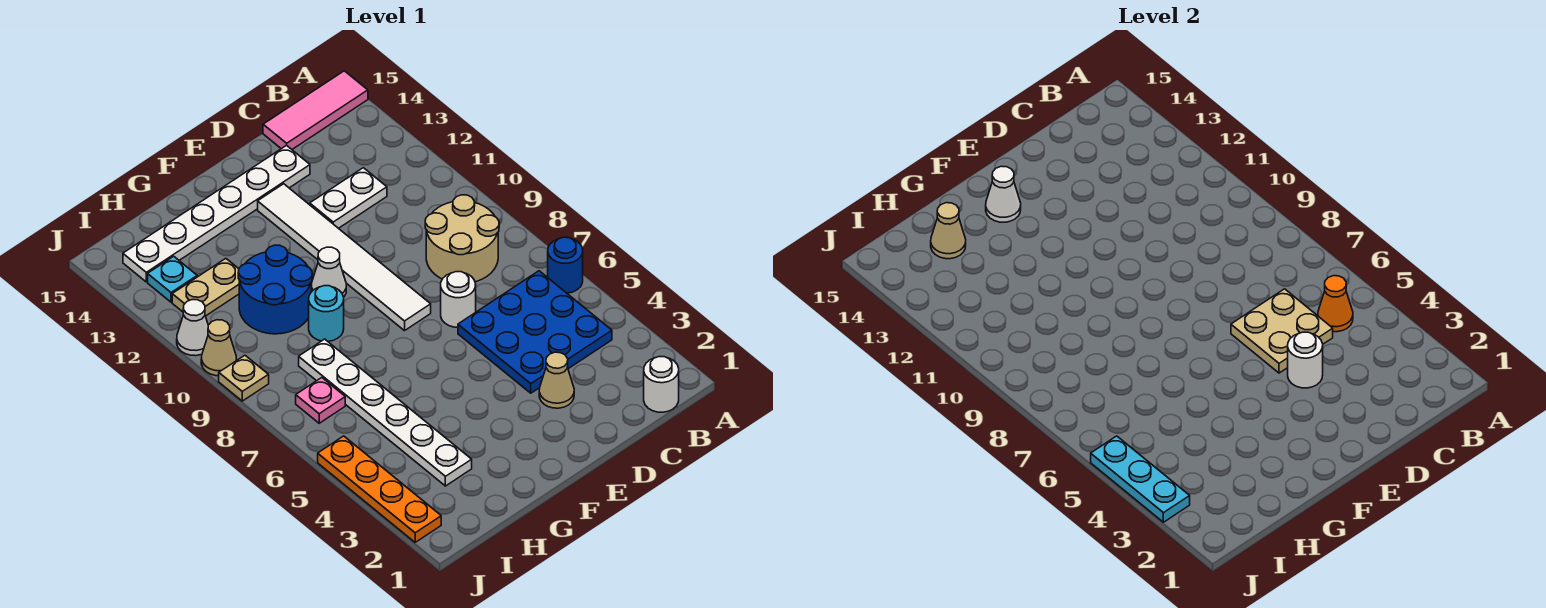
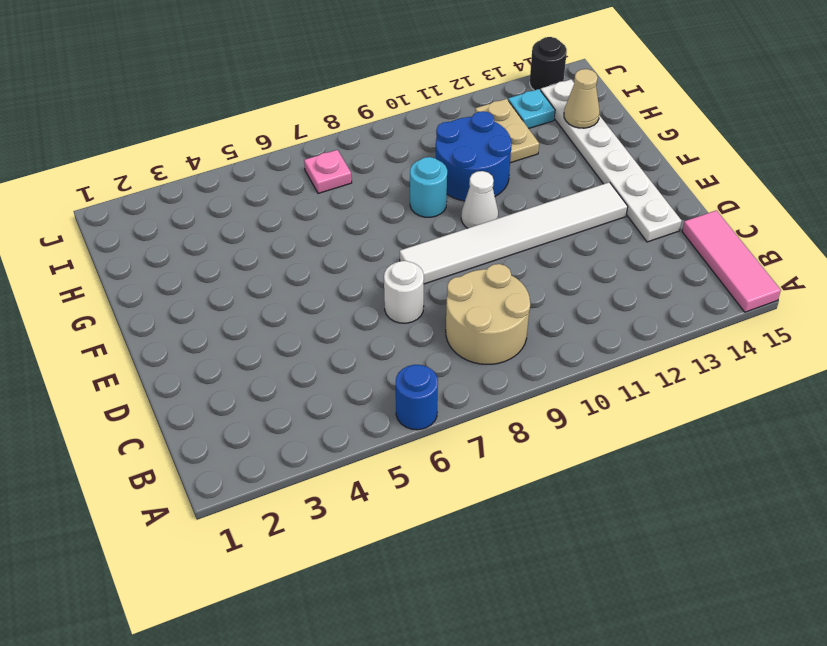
black 1x1 round brick [530,37,567,90] -> none
none -> white 1x1 round brick [644,357,679,412]
none -> blue 3x3 plate [458,271,612,393]
none -> white 1x2 plate [310,168,387,228]

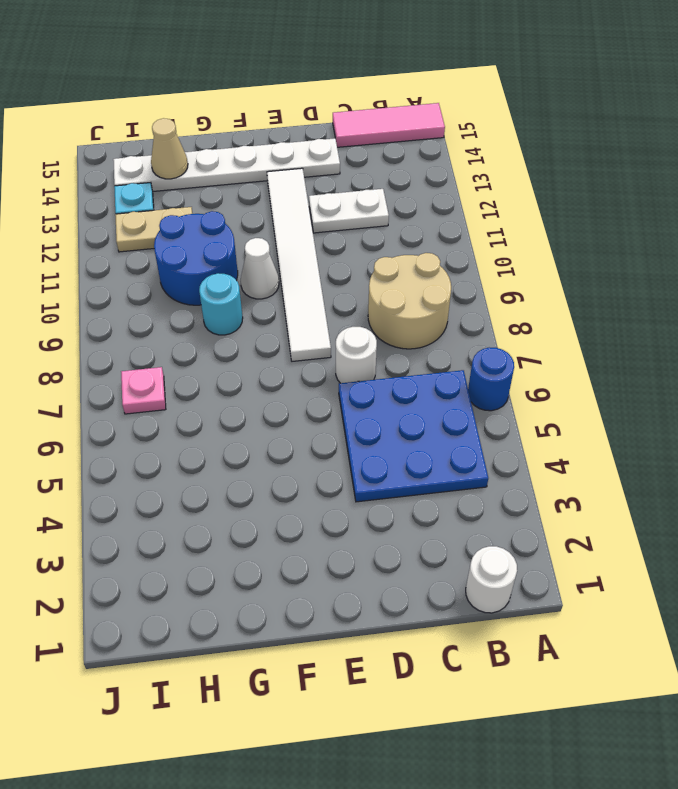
none -> tan 1x1 cone [539,352,574,408]
none -> white 1x6 plate [299,339,472,486]
none -> orange 1x4 plate [318,436,441,542]

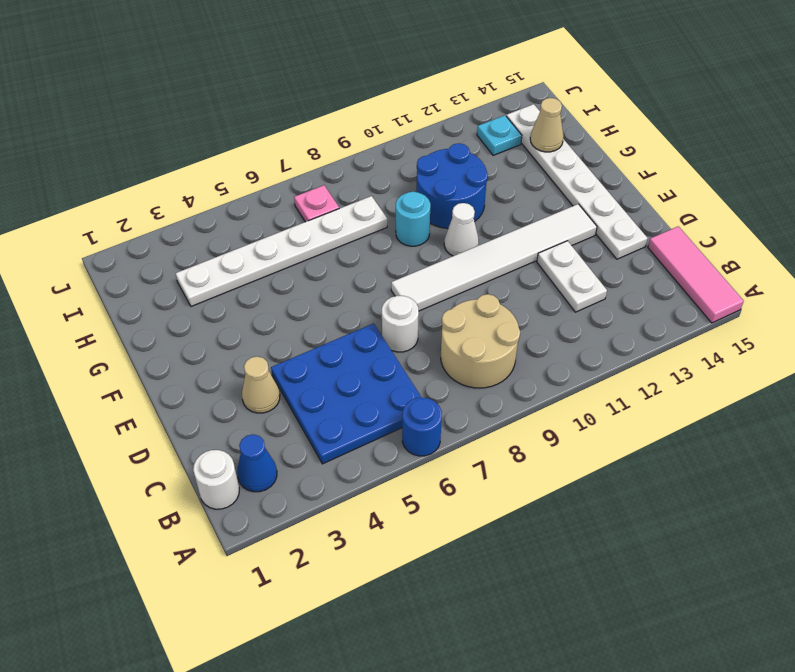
blue 1x1 cone [237,434,277,492] -> none
none -> tan 1x2 plate [172,259,239,316]
none -> orange 1x4 plate [318,436,441,542]
none -> tan 1x1 plate [219,355,269,401]

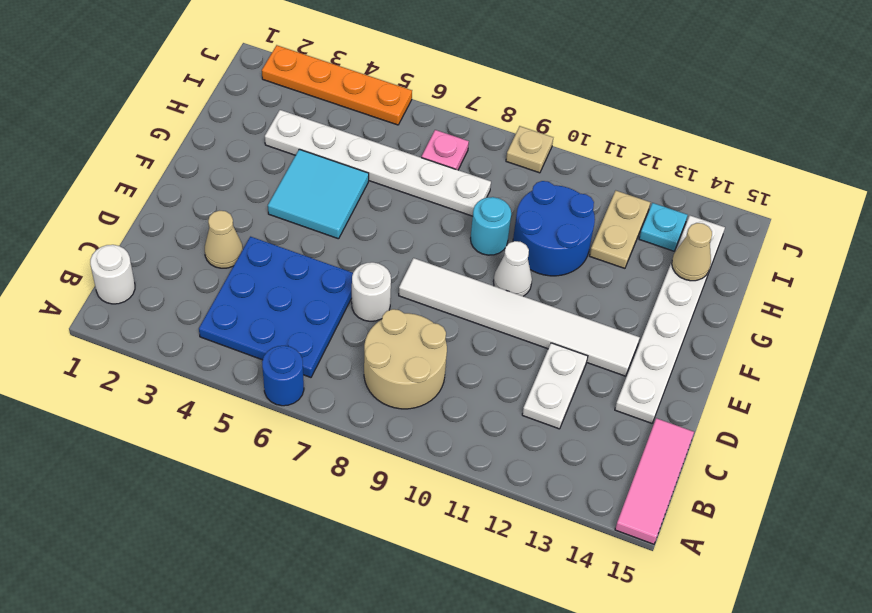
cyan 2x2 tile [268,149,369,239] -> none
none -> tan 1x1 cone [201,320,236,376]
none -> white 1x1 cone [177,300,208,356]
none -> orange 1x1 cone [1318,276,1353,332]

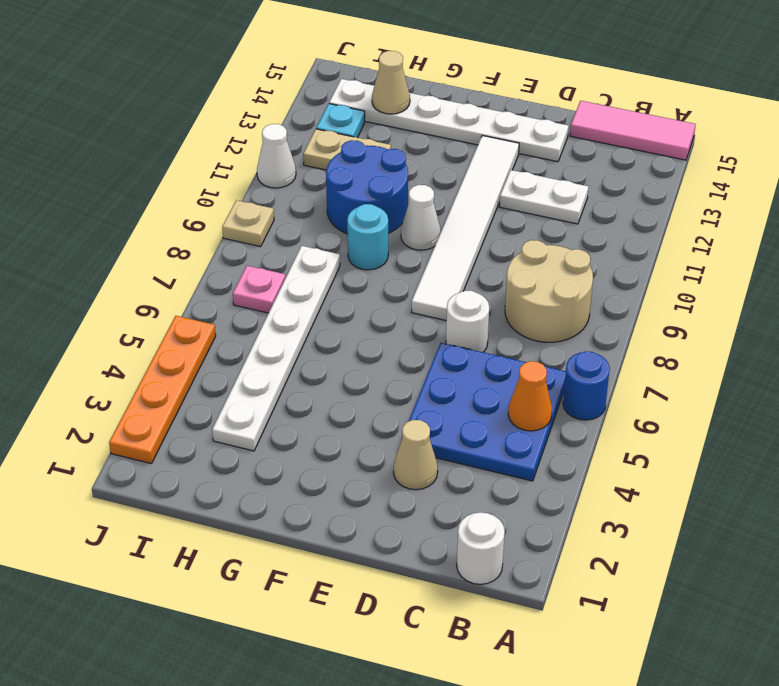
none -> tan 1x1 cone [201,320,236,376]
none -> tan 2x2 plate [1231,289,1333,373]
none -> white 1x1 round brick [1288,332,1323,388]

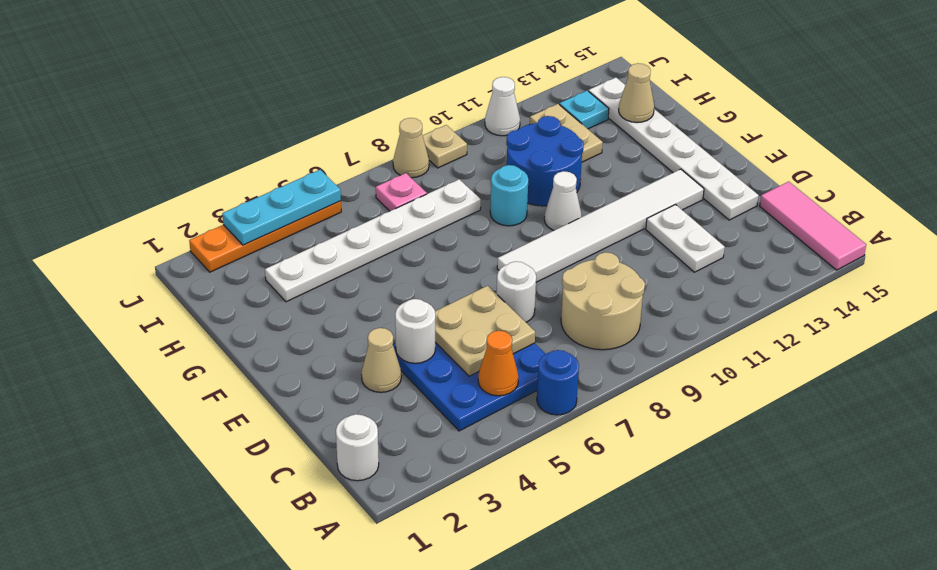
tan 1x1 cone [393,118,429,178] -> tan 1x1 cone moved to [201,320,236,376]
none -> white 1x1 cone [986,166,1021,222]

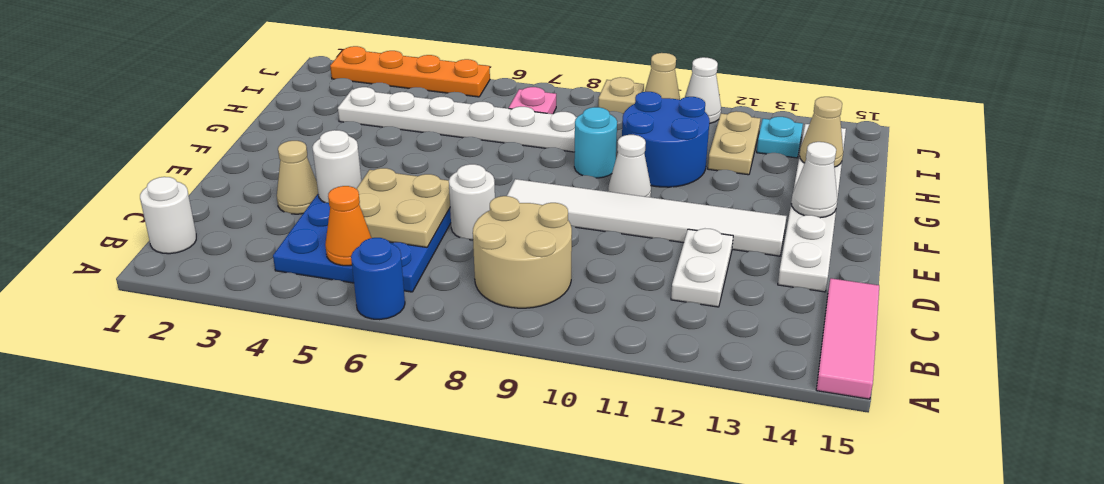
none -> cyan 1x3 plate [1091,436,1190,522]

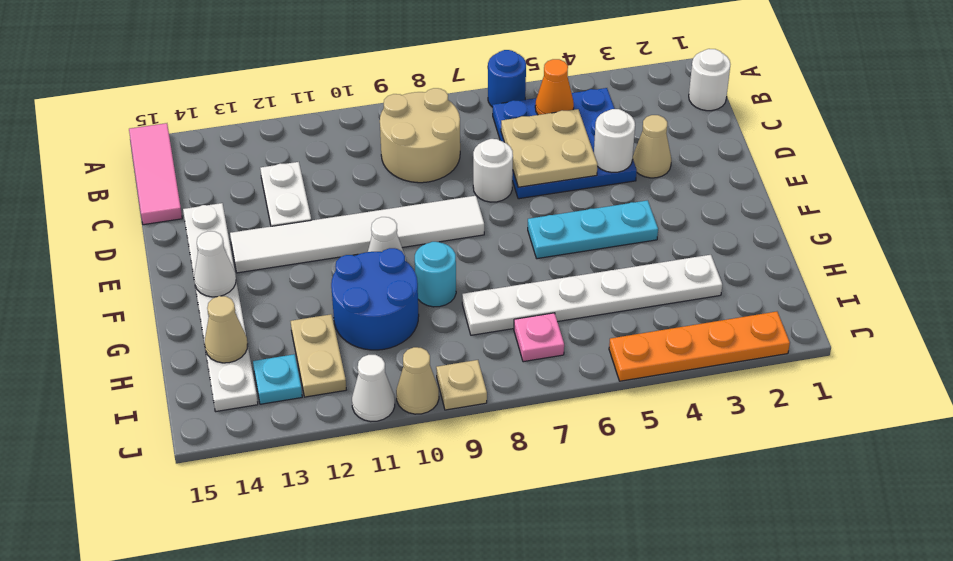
cyan 1x3 plate [528,200,658,259] -> cyan 1x3 plate moved to [1091,436,1190,522]

